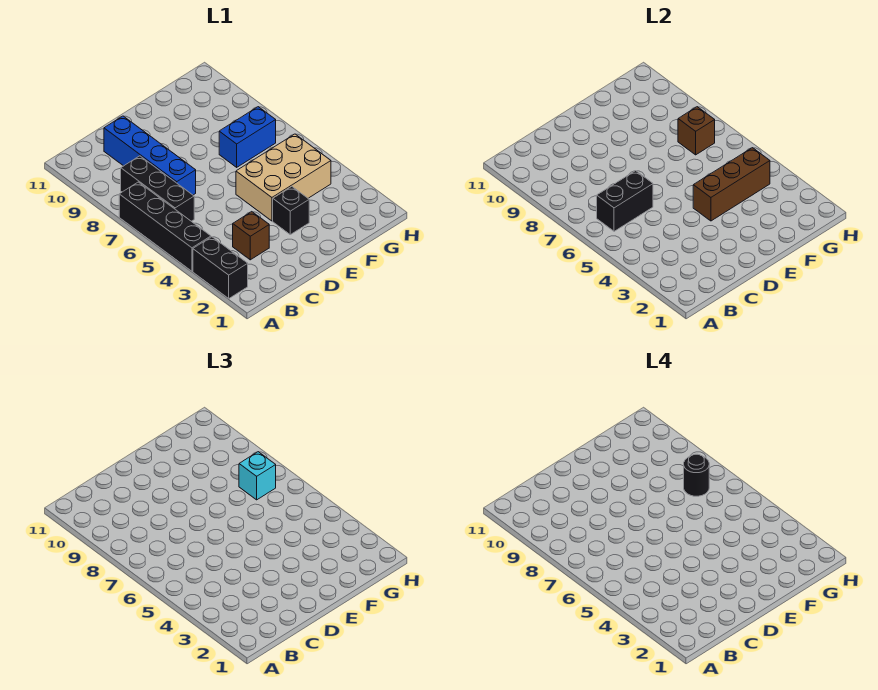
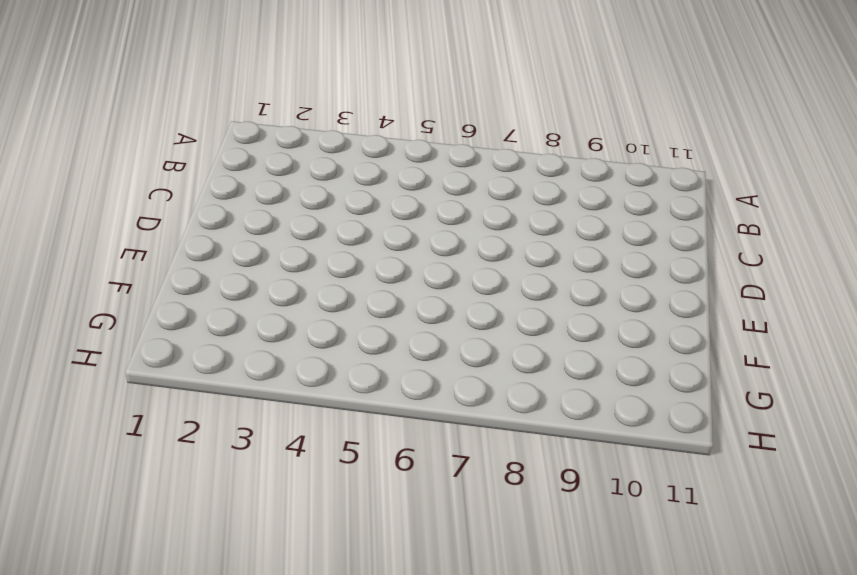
none -> black 1x2 brick [193,237,248,298]
none -> black 1x4 brick [119,182,211,271]
none -> black 1x3 brick [121,156,194,221]

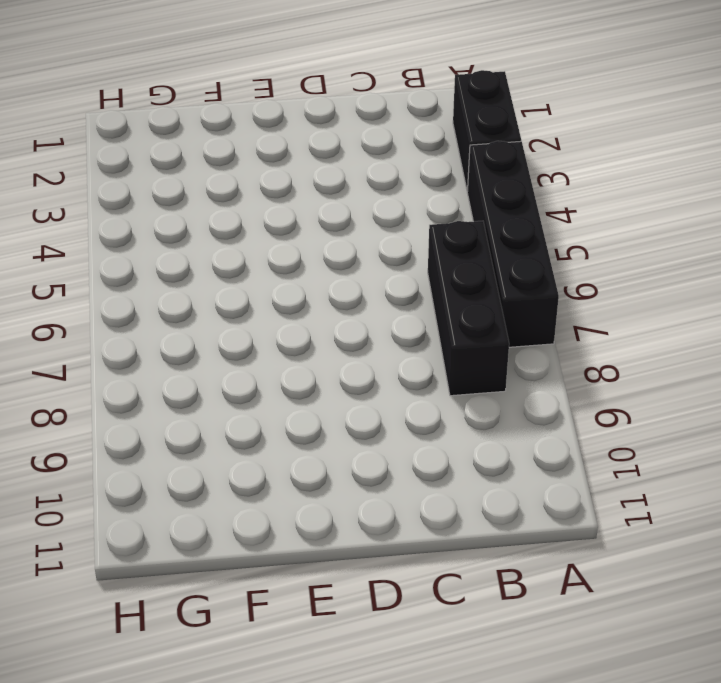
none -> brown 1x1 brick [233,212,269,260]
none -> blue 1x4 brick [104,116,196,195]
none -> black 1x1 brick [273,187,309,235]

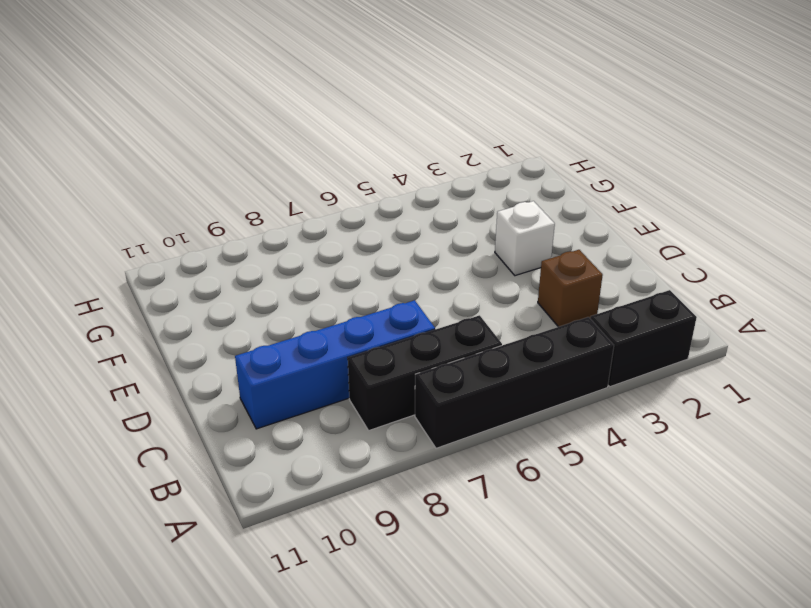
white 1x1 brick [495,201,555,276] -> black 1x1 brick [273,187,309,235]
none -> tan 2x3 brick [236,134,331,221]
none -> blue 1x2 brick [219,107,276,167]
none -> black 1x2 brick [597,171,653,231]

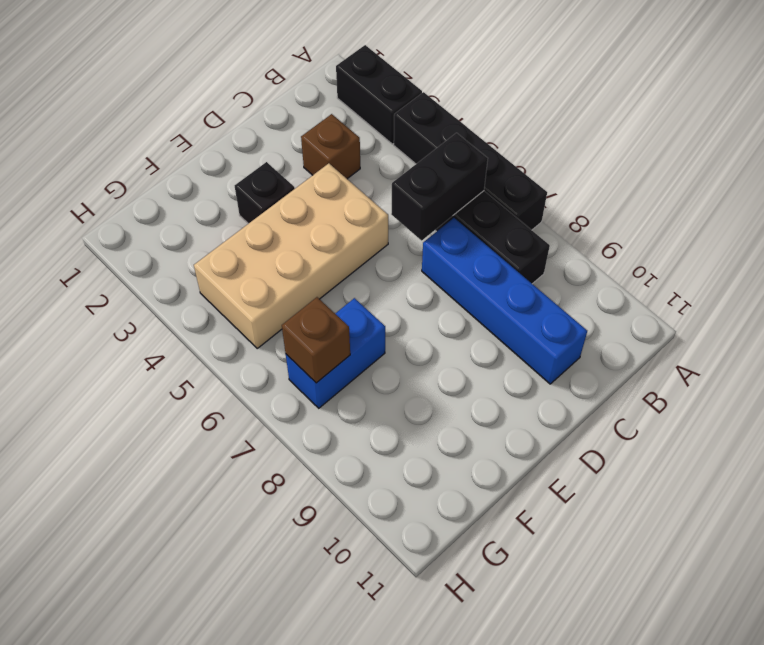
tan 2x4 brick [194,163,388,348] -> tan 2x3 brick [236,134,331,221]
none -> brown 1x3 brick [693,148,770,221]
none -> cyan 1x1 brick [239,452,276,500]
none -> black 1x1 round brick [684,454,709,496]

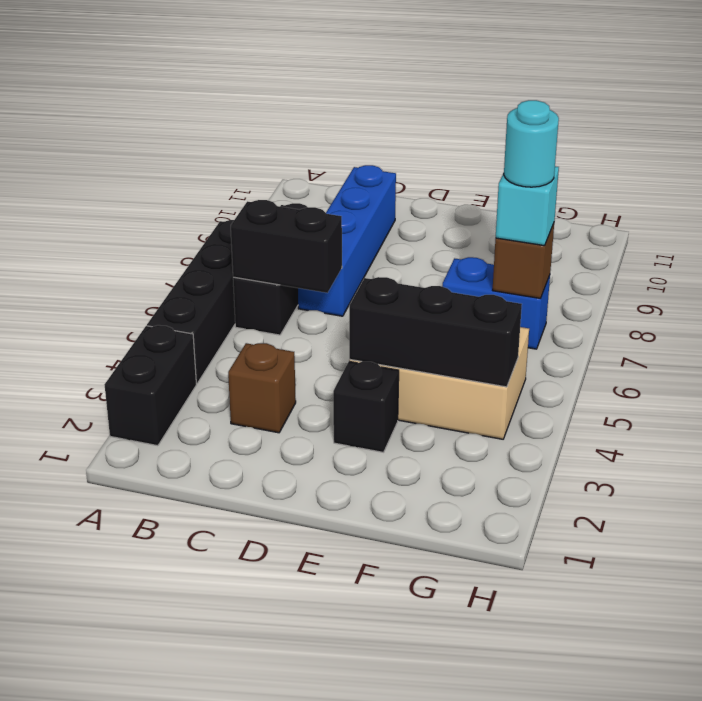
black 1x3 brick [349,277,522,387] -> brown 1x3 brick [693,148,770,221]
cyan 1x1 round brick [504,100,559,187] -> black 1x1 round brick [684,454,709,496]

